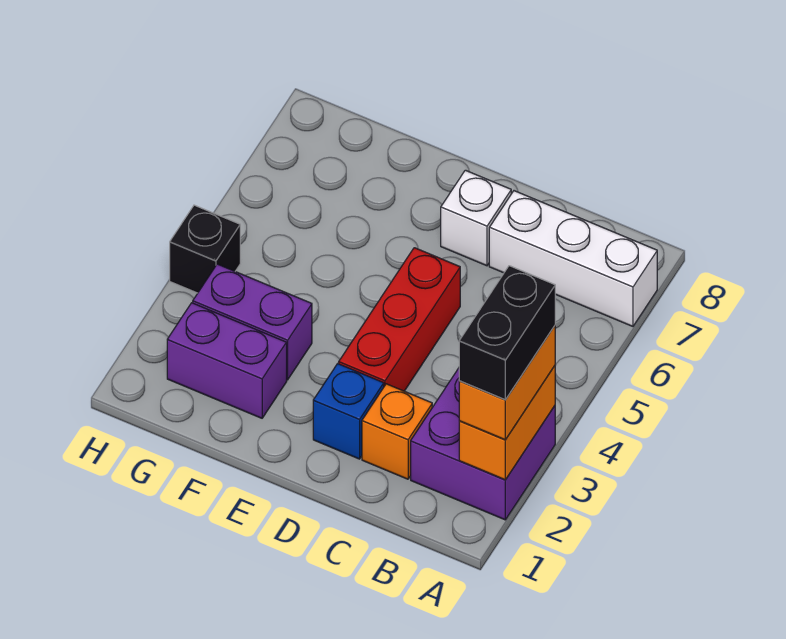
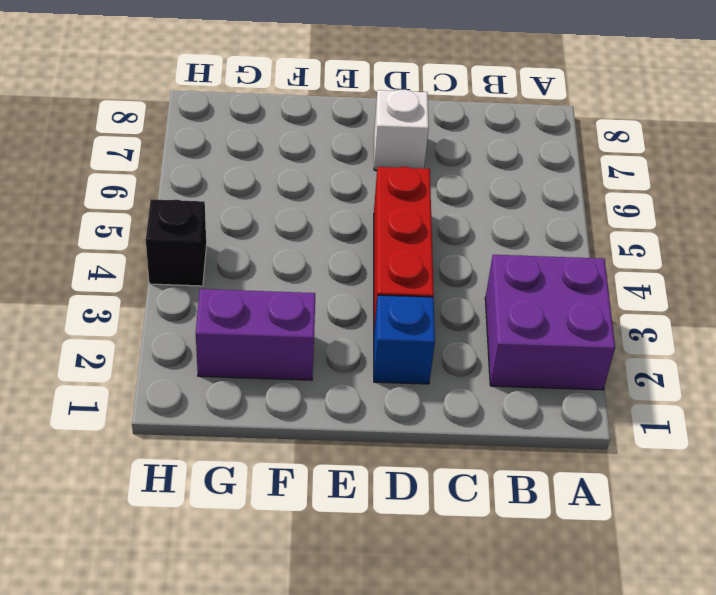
none -> white 1x3 brick [489,191,657,326]
none -> orange 1x1 brick [362,384,432,479]
none -> purple 1x2 brick [193,264,312,380]

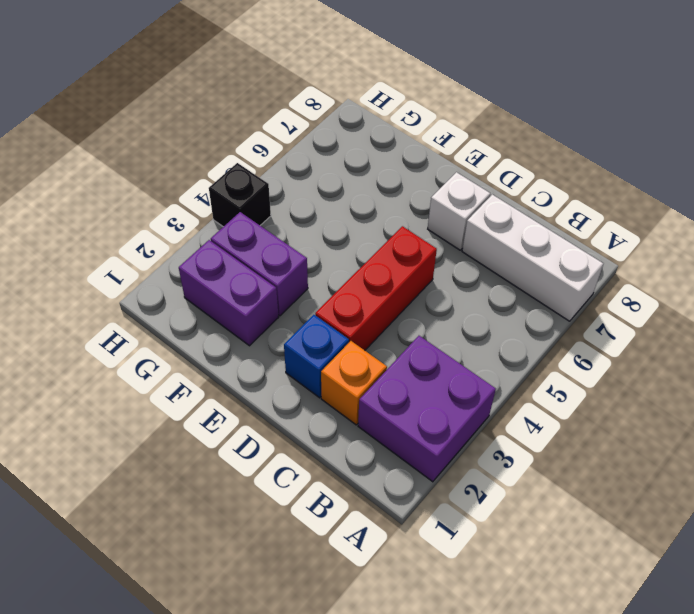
none -> orange 1x2 brick [459,366,555,480]
none -> orange 1x2 brick [459,326,555,440]
none -> black 1x2 brick [459,266,555,400]

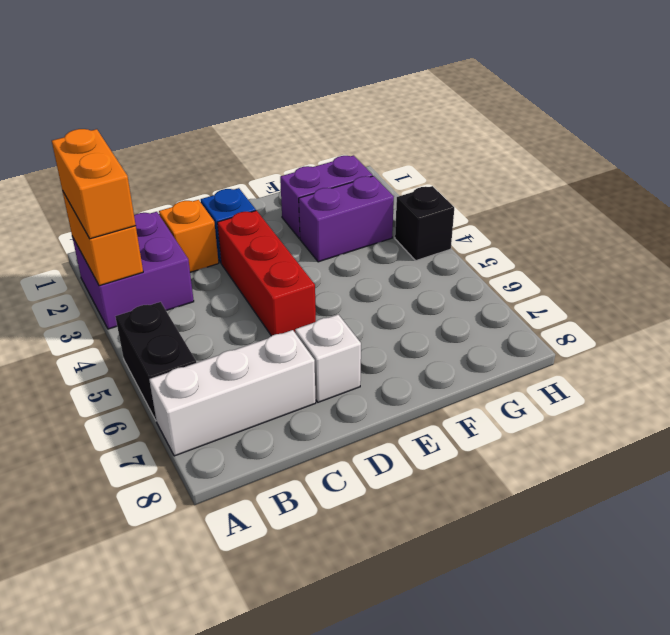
black 1x2 brick [115,302,196,420] -> black 1x2 brick moved to [459,266,555,400]

